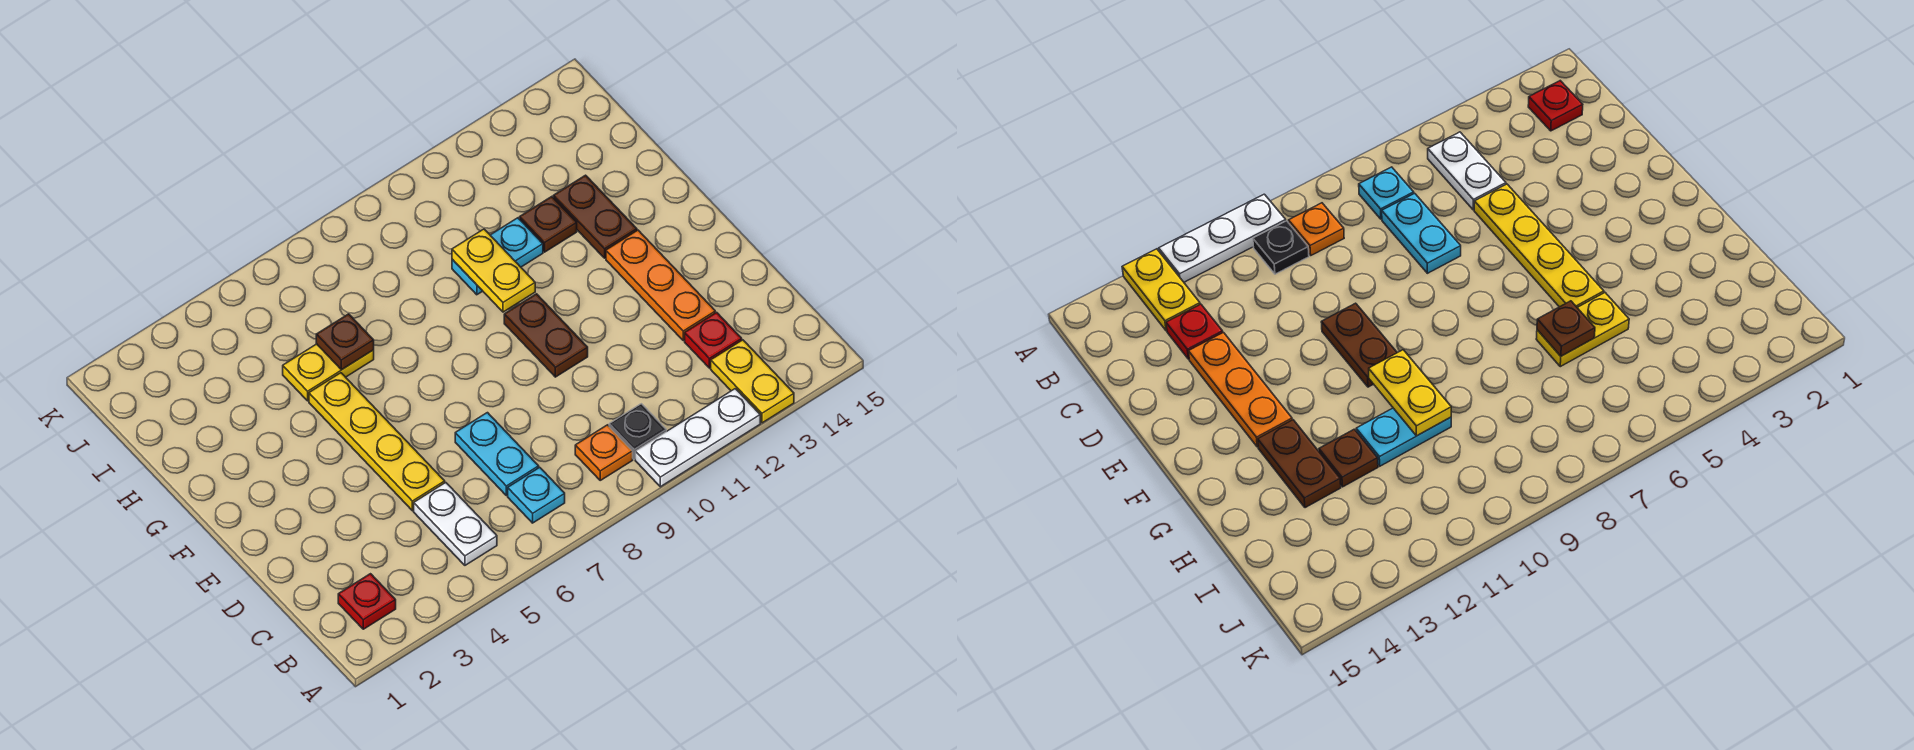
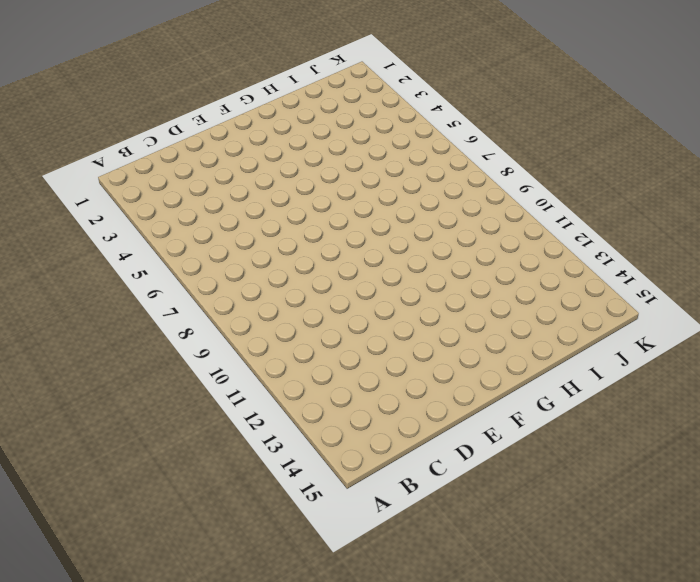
none -> white 1x3 plate [635,389,760,487]
none -> yellow 1x2 plate [711,340,794,423]
none -> red 1x1 plate [338,574,396,629]

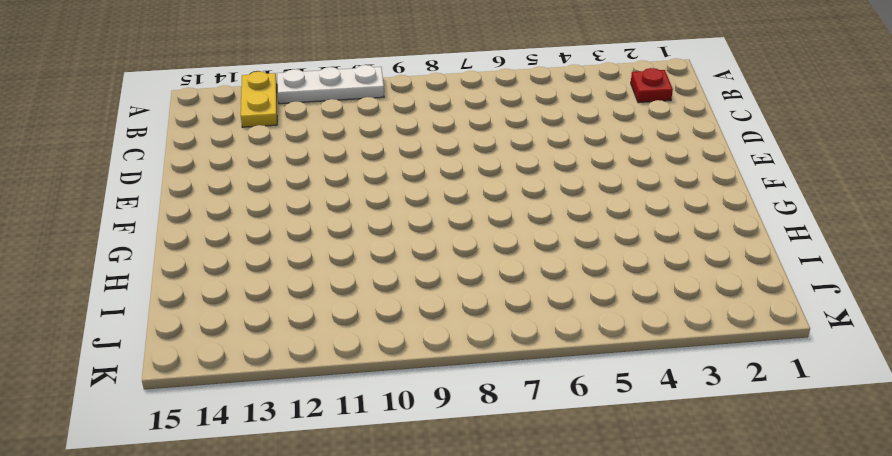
none -> white 1x2 plate [414,483,497,565]
none -> cyan 1x1 plate [508,467,565,523]
none -> orange 1x1 plate [575,425,633,480]

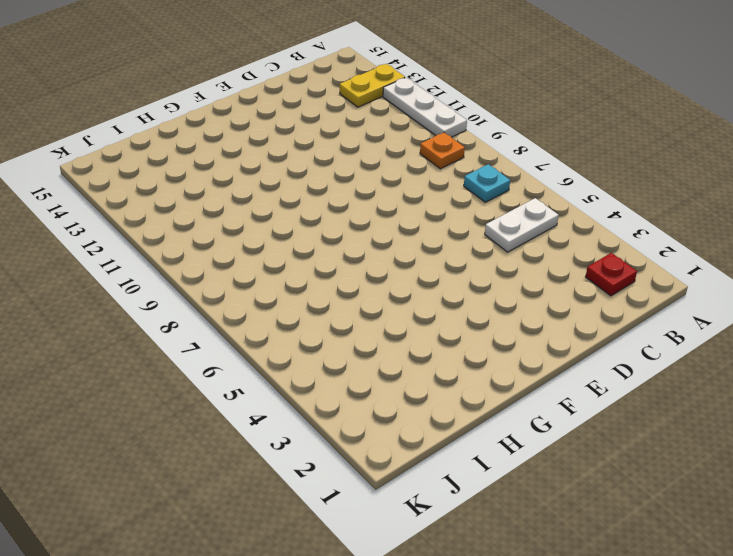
none -> black 1x1 plate [609,404,666,459]
none -> cyan 1x2 plate [455,413,539,496]
none -> red 1x1 plate [685,312,742,368]

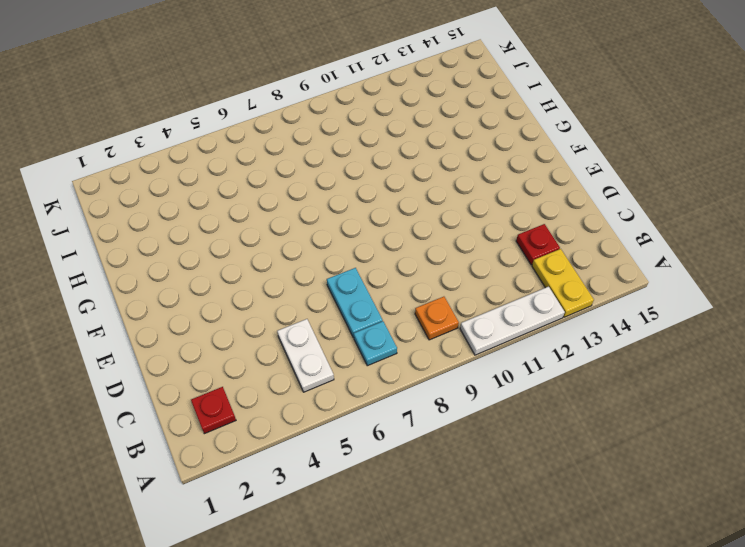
none -> black 1x1 plate [609,404,666,459]
none -> yellow 1x4 plate [309,373,445,511]
none -> orange 1x3 plate [606,230,715,341]

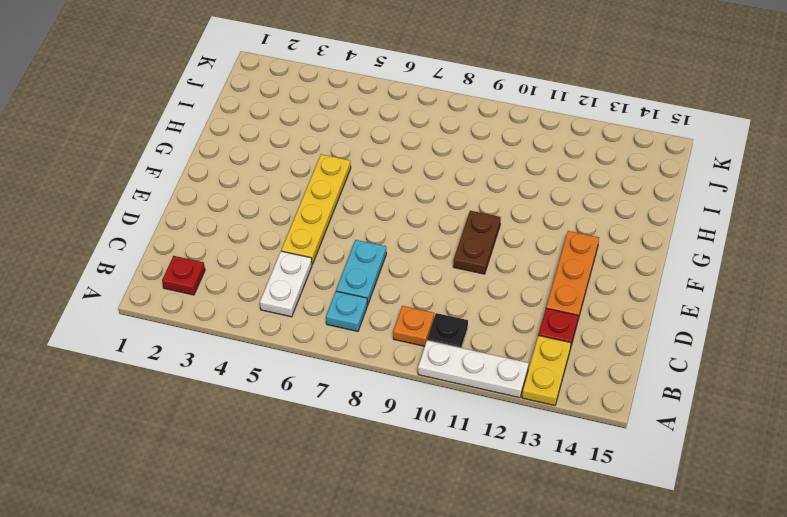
none -> brown 1x2 plate [553,175,637,258]
none -> yellow 1x2 plate [283,344,374,401]
none -> cyan 1x2 plate [452,218,543,295]

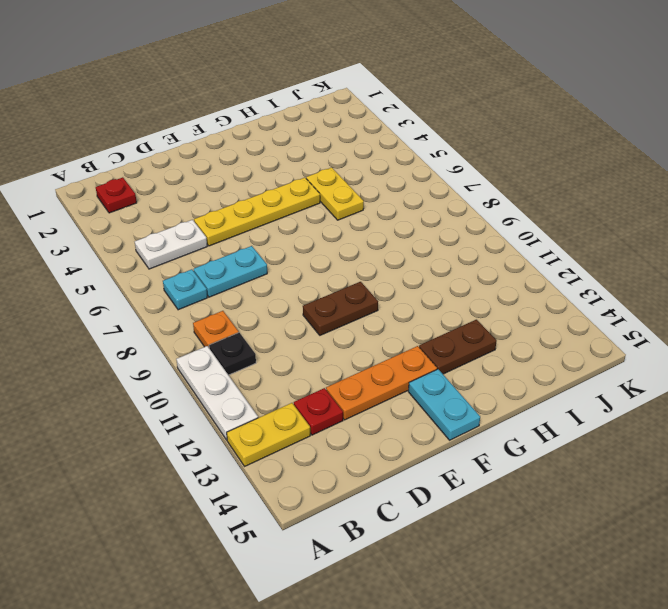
cyan 1x2 plate [408,369,480,440] -> cyan 1x2 plate moved to [452,218,543,295]
none -> brown 1x1 plate [520,197,577,252]
none -> yellow 1x2 plate [452,229,535,312]
none -> brown 1x1 plate [316,314,374,370]

